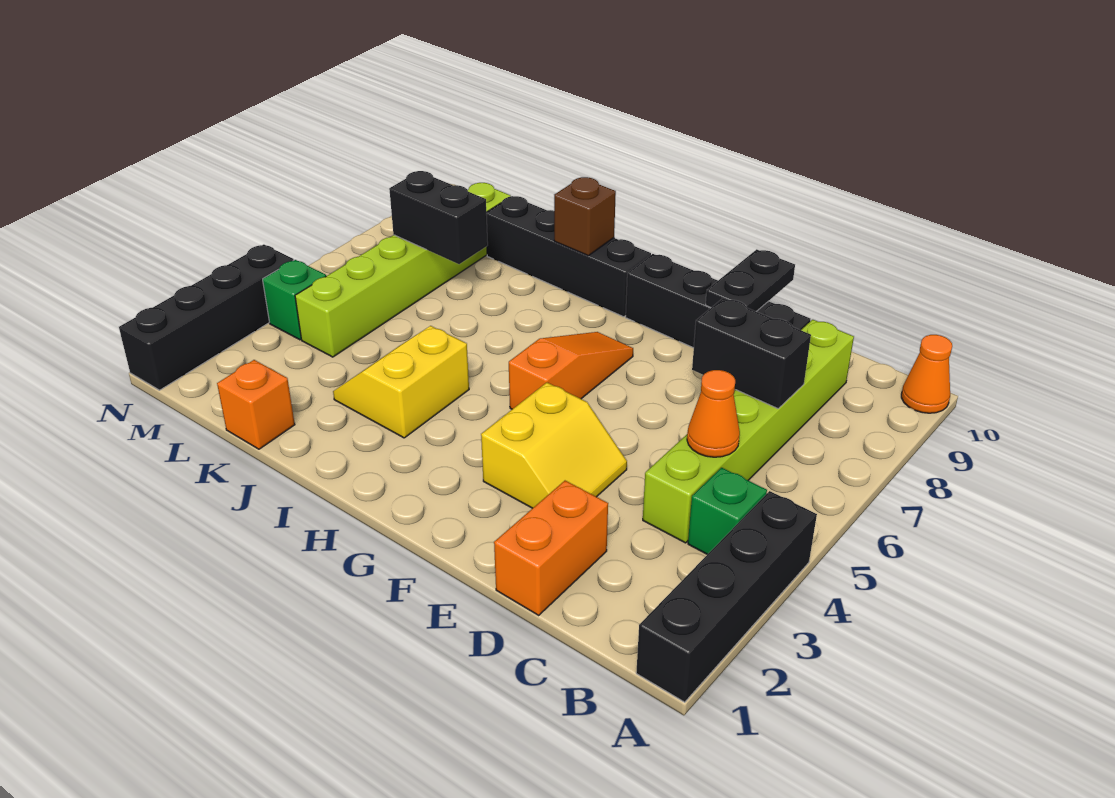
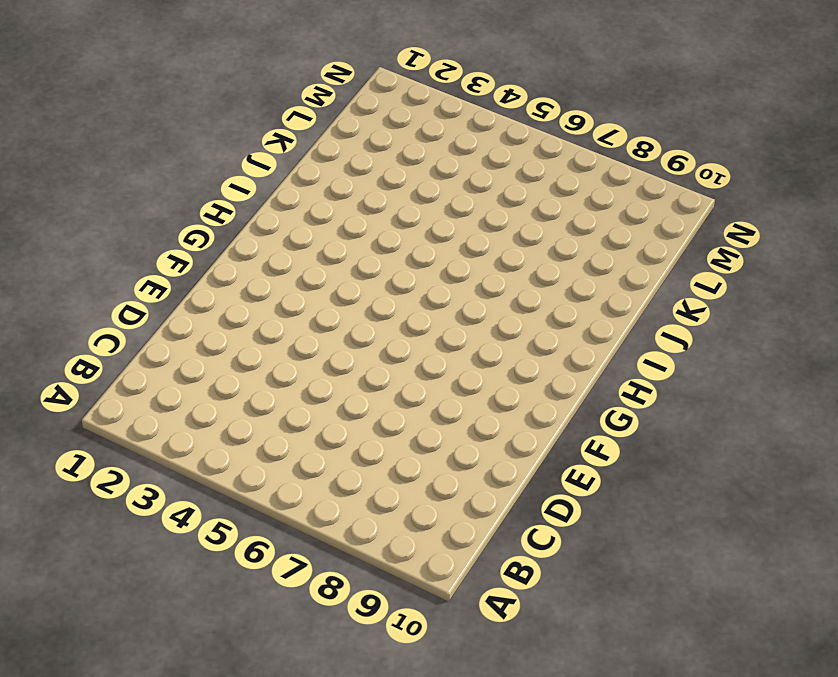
none -> black 1x4 brick [636,491,817,702]
none -> orange 1x1 cone [901,335,952,413]
none -> green 1x1 brick [688,468,767,555]

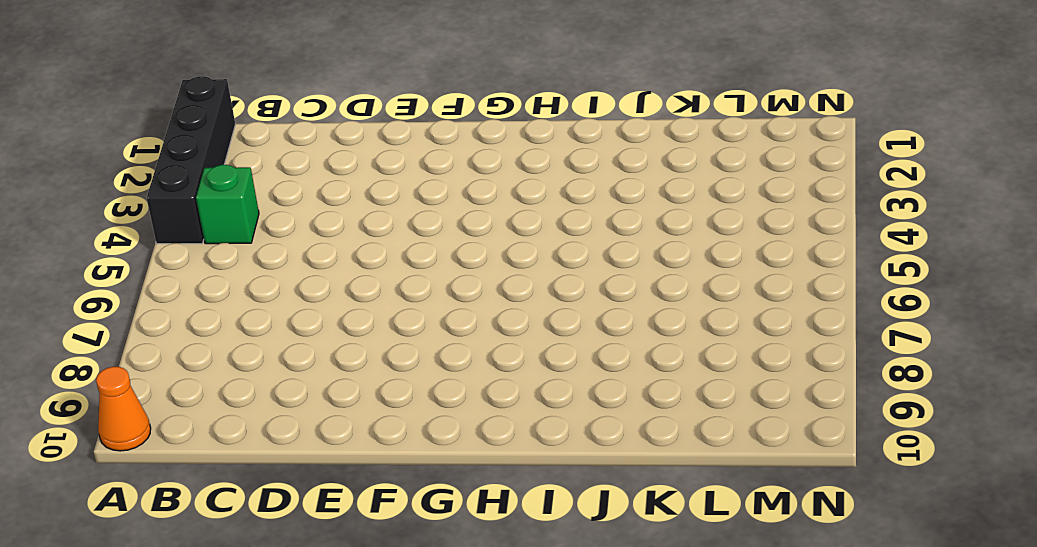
none -> lime 1x6 brick [643,320,854,543]
none -> orange 1x2 brick [494,481,608,615]
none -> black 1x4 brick [626,254,810,348]

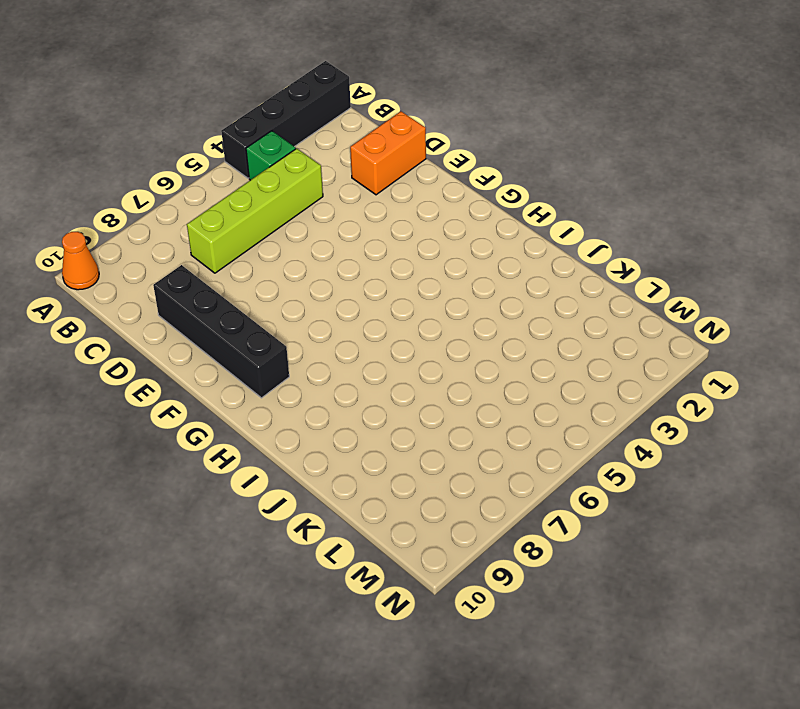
lime 1x4 brick [187,148,323,273] -> lime 1x6 brick [643,320,854,543]
none -> yellow 2x2 slope [481,382,627,508]
none -> orange 1x3 slope [509,332,633,409]
none -> black 1x4 brick [486,196,651,317]

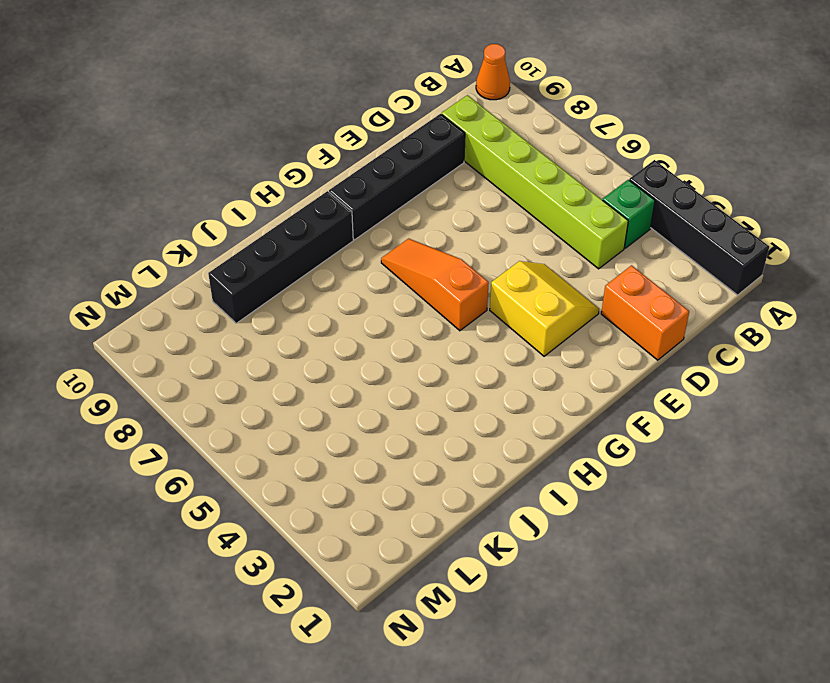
none -> yellow 2x2 slope [333,326,469,438]
none -> orange 1x1 brick [217,360,295,449]
none -> lime 1x6 brick [295,183,511,357]

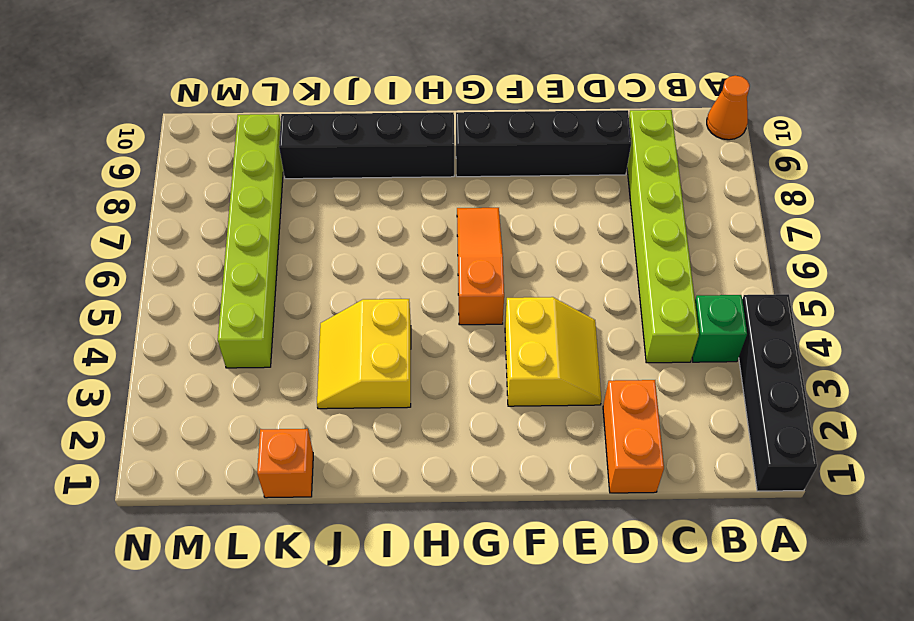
none -> green 1x1 brick [263,260,326,340]
none -> black 1x4 brick [119,244,294,390]
none -> orange 1x1 cone [687,370,740,457]

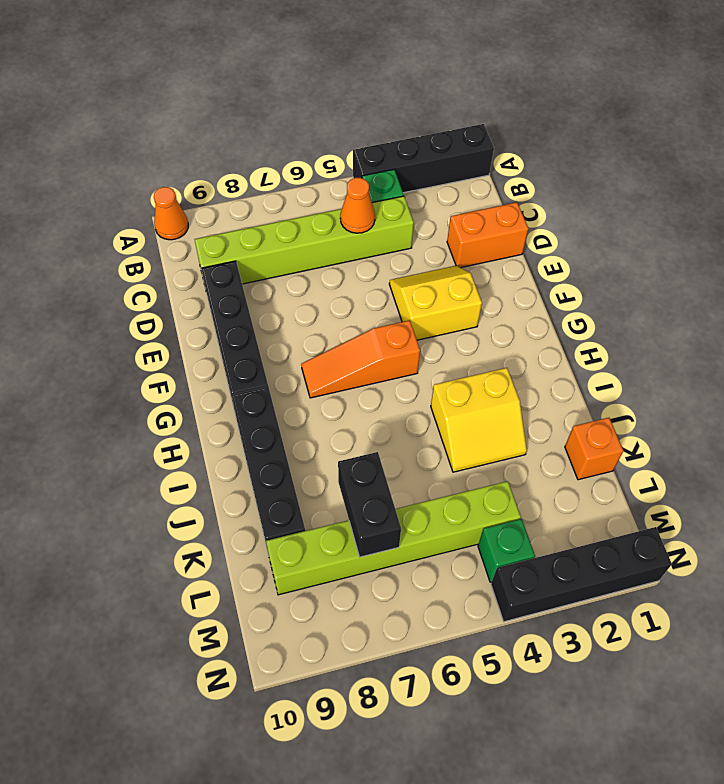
none -> black 1x2 brick [692,298,811,409]
none -> black 1x2 plate [706,249,795,311]
none -> brown 1x1 brick [554,177,616,256]

